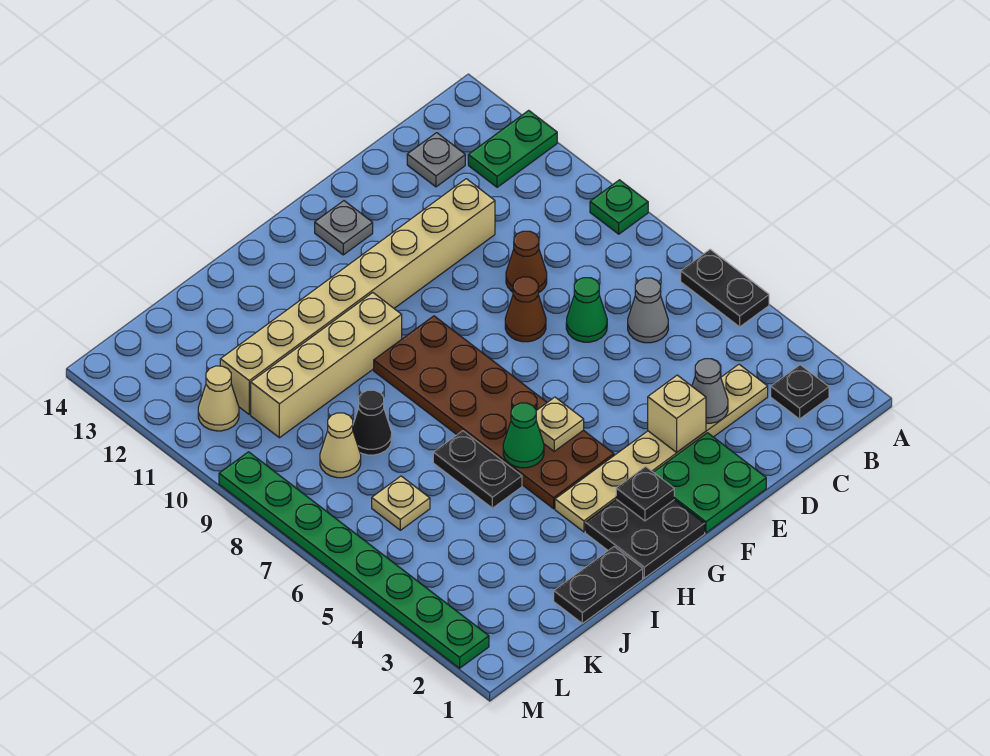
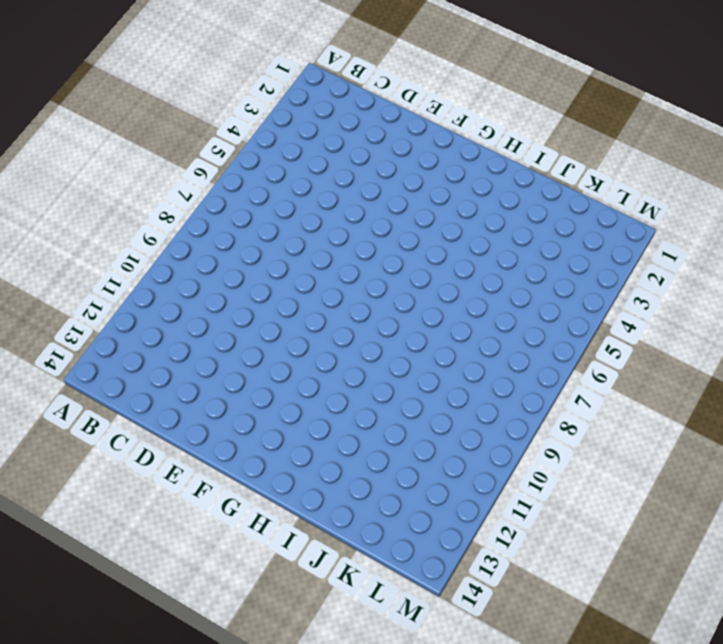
none -> black 1x2 plate [681,250,769,327]
none -> green 1x1 plate [590,180,648,234]
none -> green 1x2 plate [468,110,557,187]

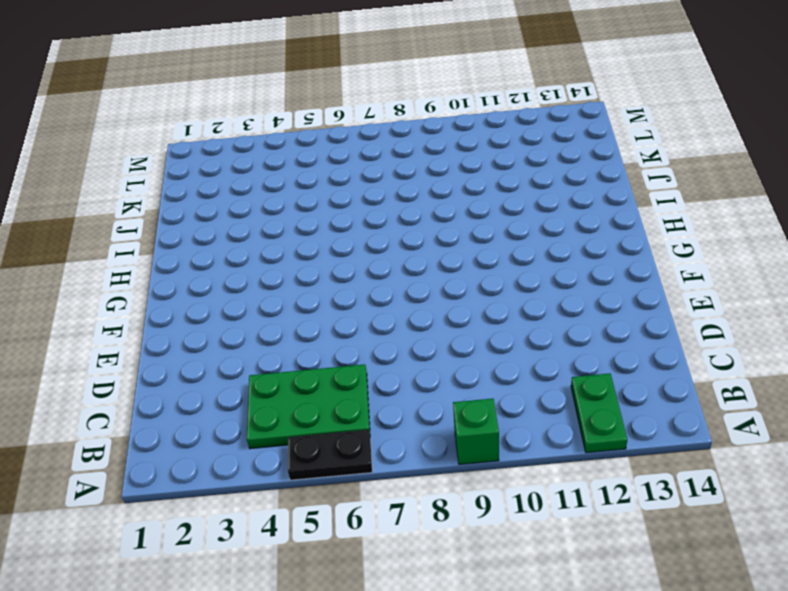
green 1x1 brick [453,399,499,464] -> green 1x1 plate [590,180,648,234]
green 2x3 plate [247,364,370,449] -> grey 1x1 cone [628,278,668,343]
none -> black 1x1 plate [771,365,829,419]
none -> tan 1x6 plate [555,364,768,532]
none -> grey 1x1 plate [407,133,465,187]

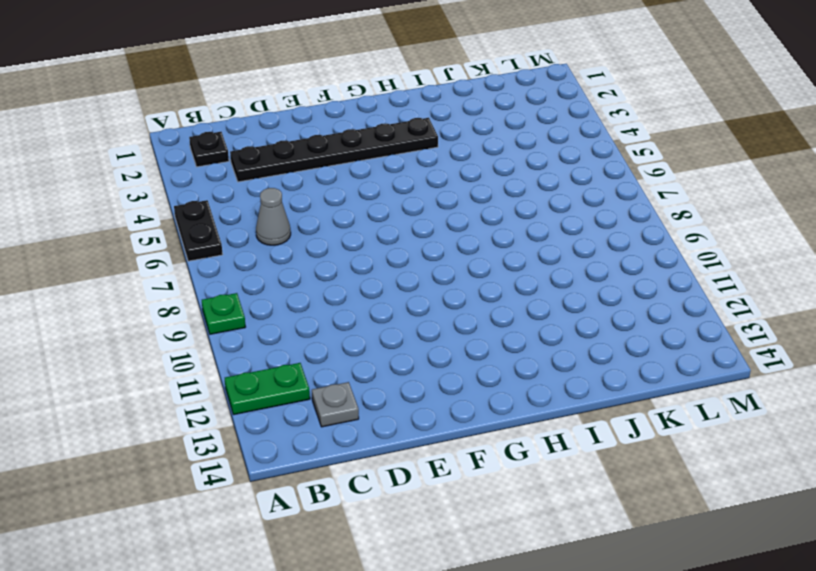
black 1x6 plate [230,118,438,182] -> tan 1x6 plate [555,364,768,532]
none -> green 1x1 cone [566,278,607,342]
none -> brown 1x1 cone [506,231,547,293]
none -> tan 1x8 brick [220,179,495,414]

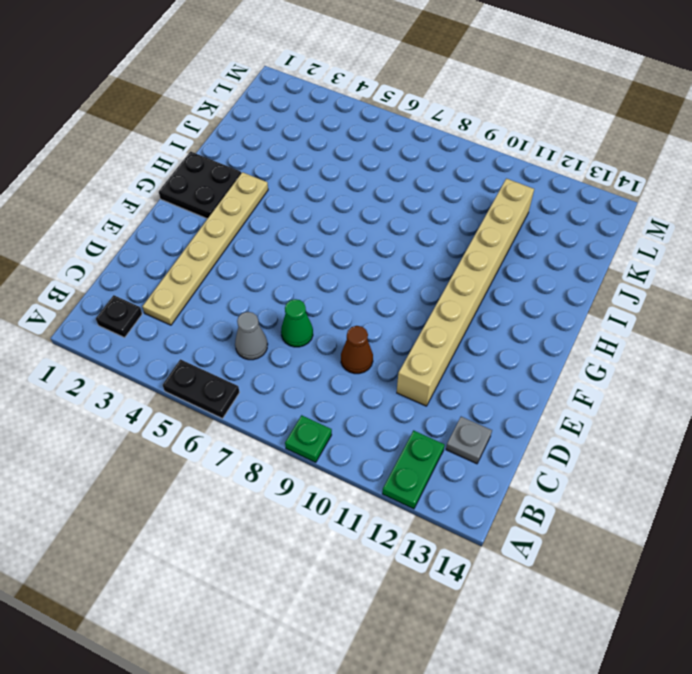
none -> green 2x2 plate [654,433,766,533]
none -> brown 1x1 cone [505,277,546,342]
none -> grey 1x1 plate [315,201,373,255]

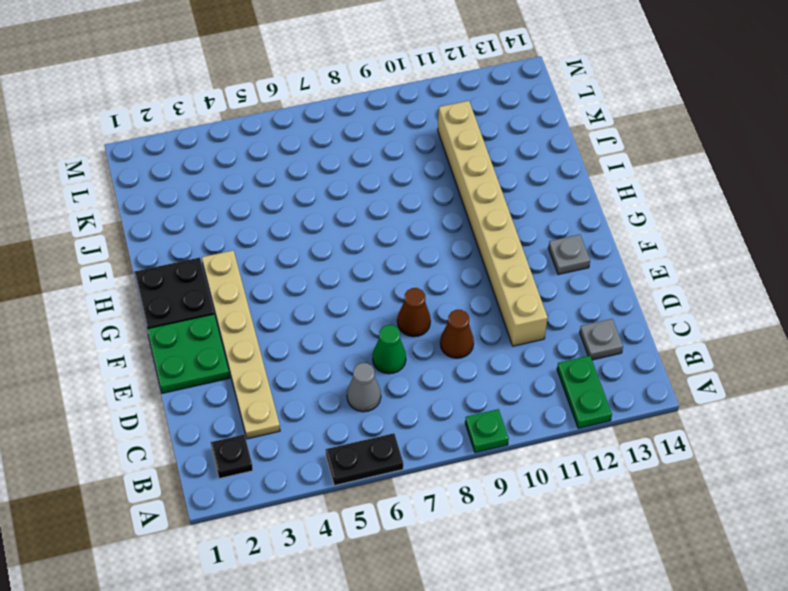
none -> brown 2x6 plate [374,316,614,509]
none -> tan 1x4 brick [251,293,402,438]
none -> black 1x2 plate [554,547,643,623]

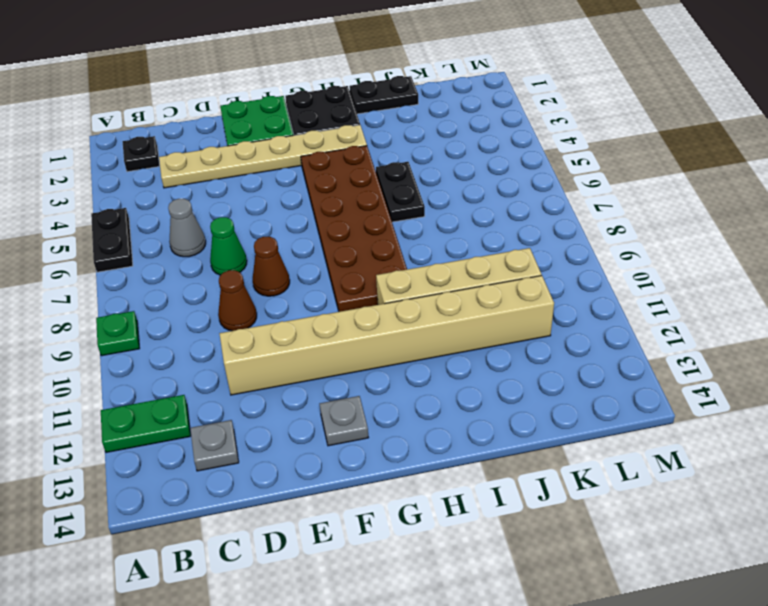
none -> black 1x1 cone [353,390,392,455]
none -> tan 1x1 plate [372,476,430,530]
none -> tan 1x1 cone [320,413,361,478]

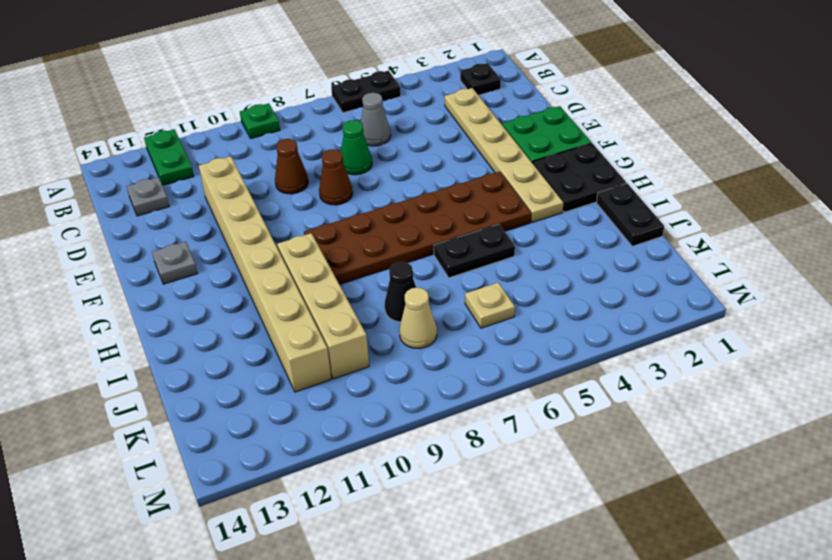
none -> tan 1x1 cone [198,366,239,431]
none -> green 1x8 plate [219,452,489,668]
none -> grey 1x1 cone [692,359,728,423]

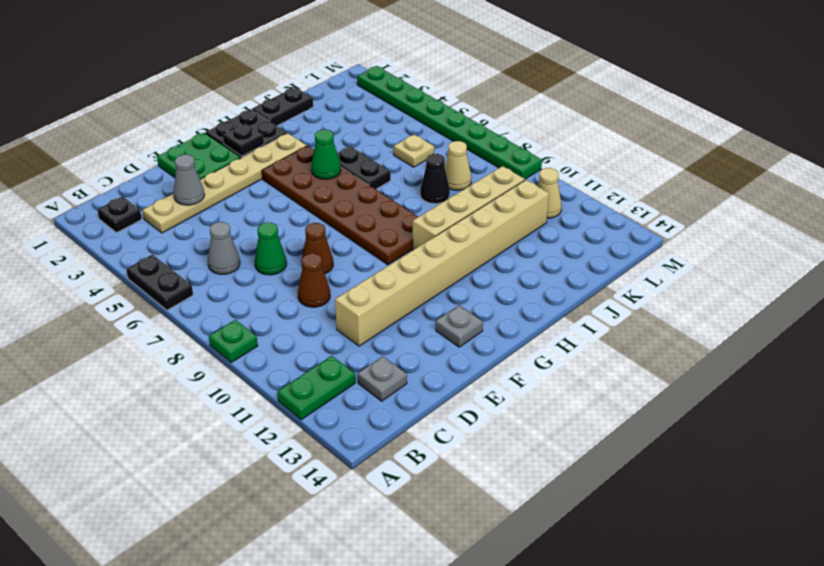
none -> tan 1x1 brick [648,375,706,452]
none -> tan 1x1 plate [536,397,584,451]

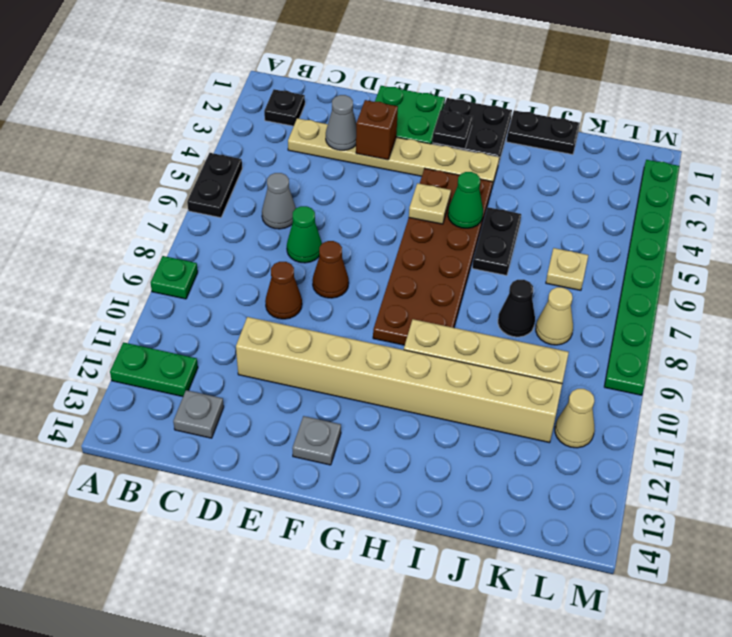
brown 1x1 brick [356,100,398,160] -> tan 1x1 brick [648,375,706,452]

